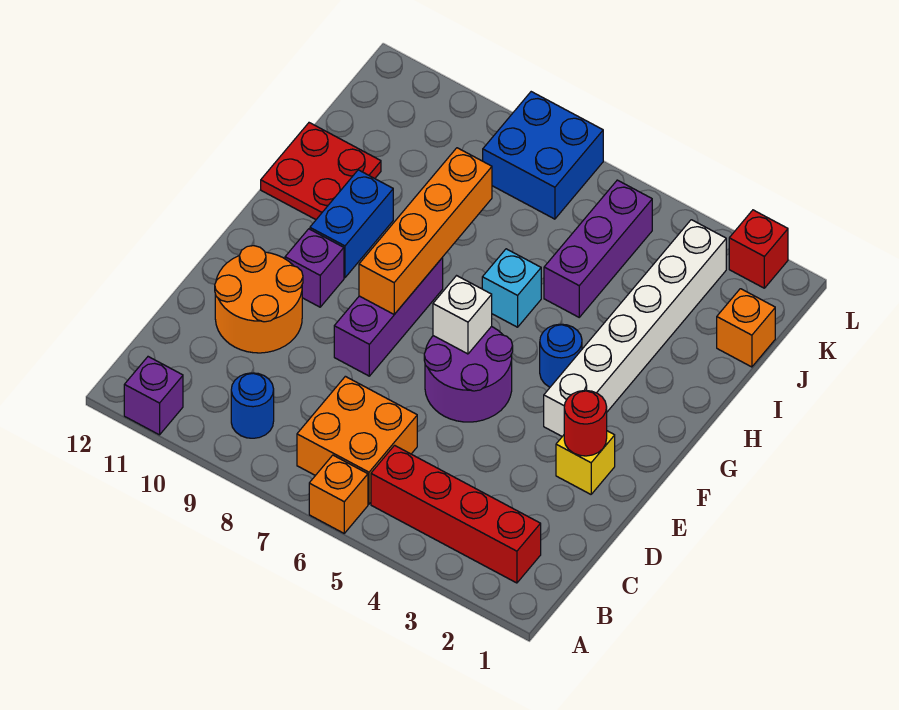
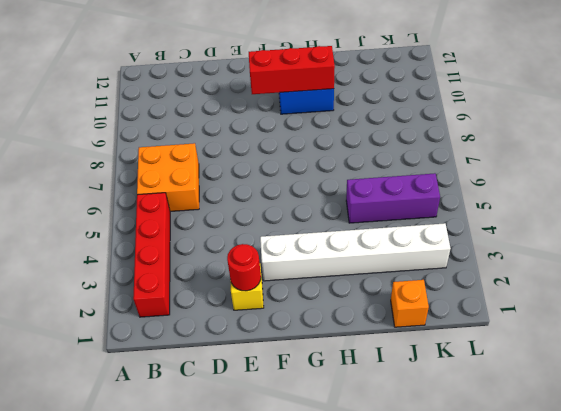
red 1x3 brick [249,46,335,94] -> none
none -> orange 1x1 brick [309,455,368,533]
none -> purple 1x1 brick [124,357,183,435]
none -> blue 1x1 round brick [231,373,274,438]

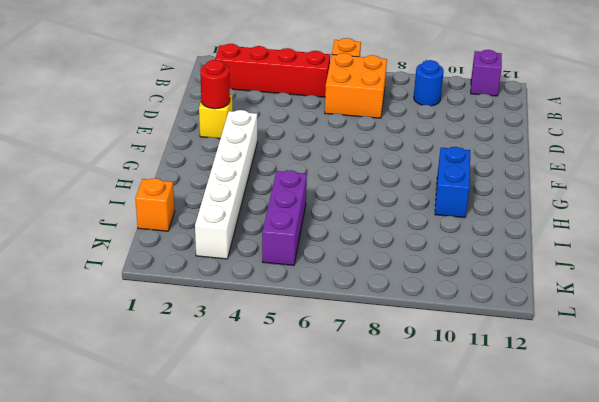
none -> orange 2x2 round brick [215,246,303,353]
none -> purple 2x2 round brick [424,326,513,422]
none -> purple 1x3 brick [334,258,443,376]

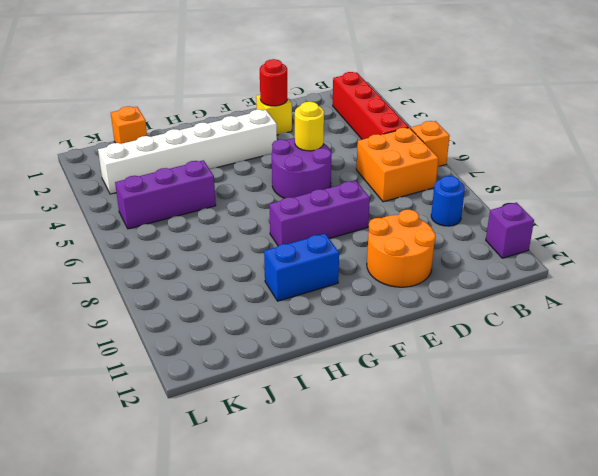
yellow 1x1 round brick [295,102,324,151] -> none
none -> purple 1x1 brick [285,229,344,307]
none -> blue 1x1 round brick [540,324,582,387]
none -> cyan 1x1 brick [482,249,541,327]

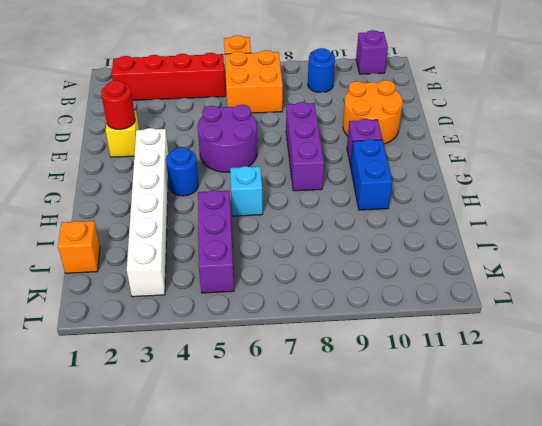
none -> red 2x2 plate [261,123,381,220]
none -> blue 2x2 brick [483,92,603,219]
none -> red 1x1 brick [729,210,788,288]

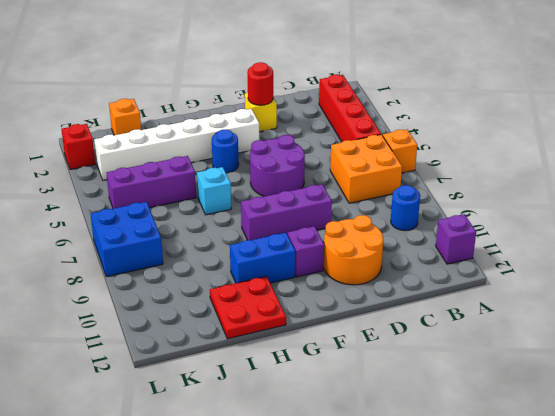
none -> white 1x1 brick [433,276,492,354]
none -> orange 1x4 brick [359,148,492,314]

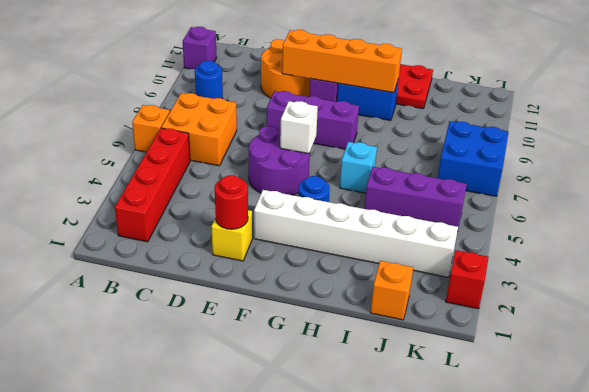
orange 1x4 brick [282,30,402,93] -> orange 1x4 brick moved to [359,148,492,314]

